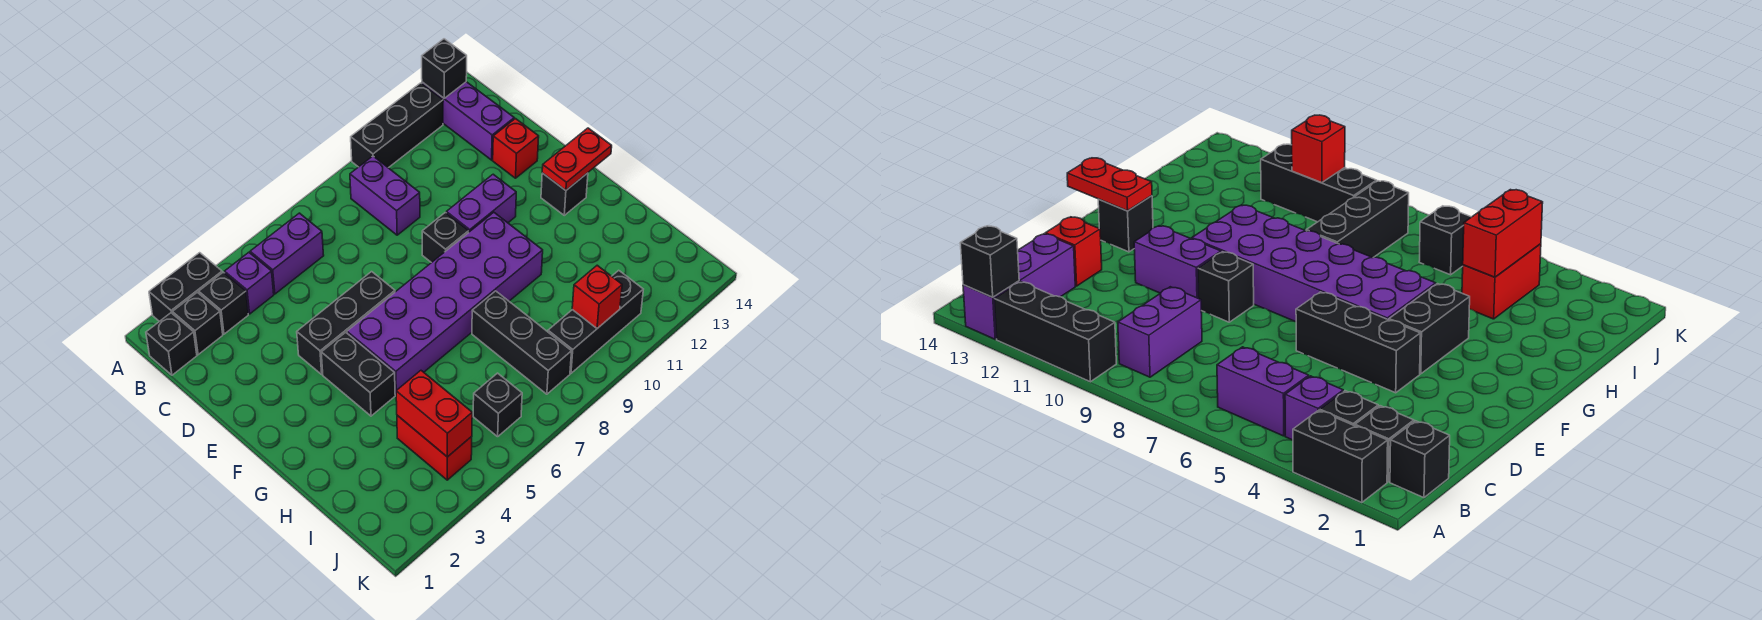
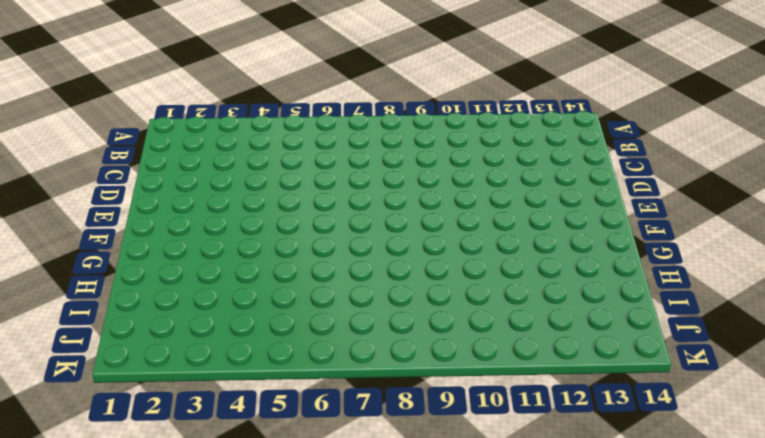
none -> black 1x2 brick [149,253,222,322]
none -> black 1x3 brick [351,83,443,168]
none -> purple 1x3 brick [422,82,514,160]

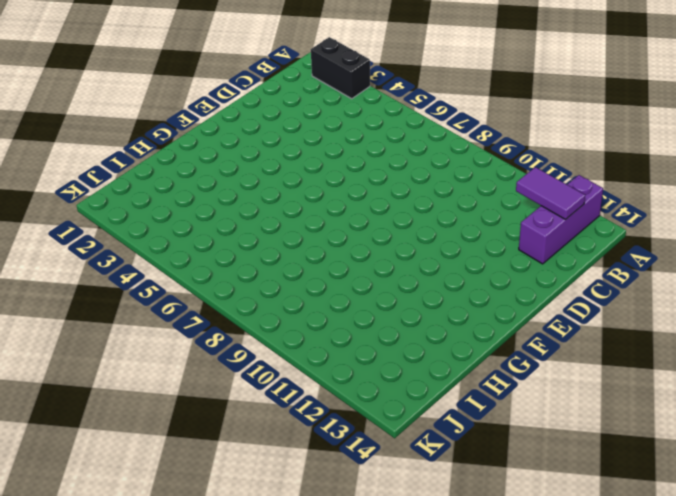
purple 1x2 tile [516,167,585,219] -> none
none -> black 1x3 brick [351,83,443,168]
none -> black 1x1 brick [146,313,197,375]
none -> black 1x1 brick [172,292,223,355]

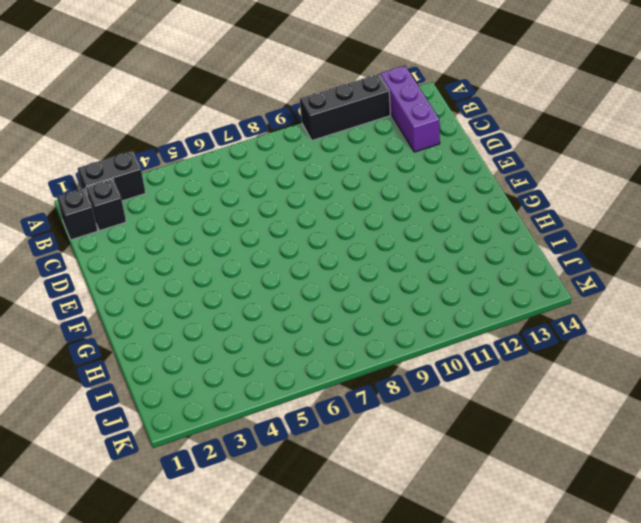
none -> black 1x1 brick [199,272,248,334]
none -> purple 1x1 brick [225,252,274,314]
none -> purple 1x2 brick [250,213,324,294]

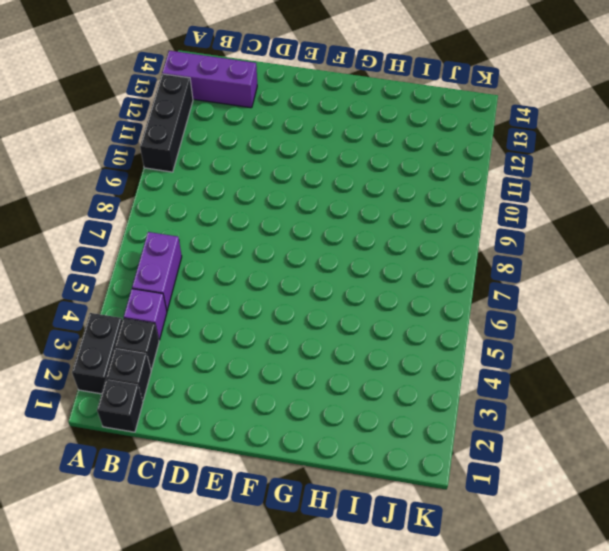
none -> purple 1x2 brick [350,156,420,235]
none -> red 1x1 brick [493,119,539,178]
none -> black 1x3 brick [297,272,395,374]

